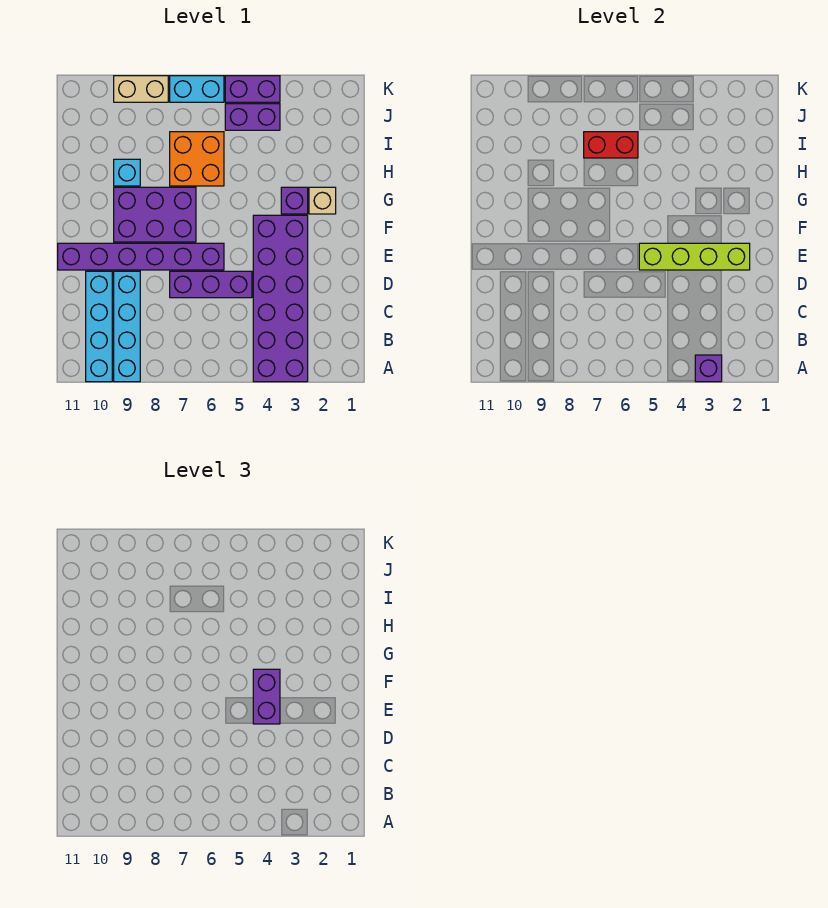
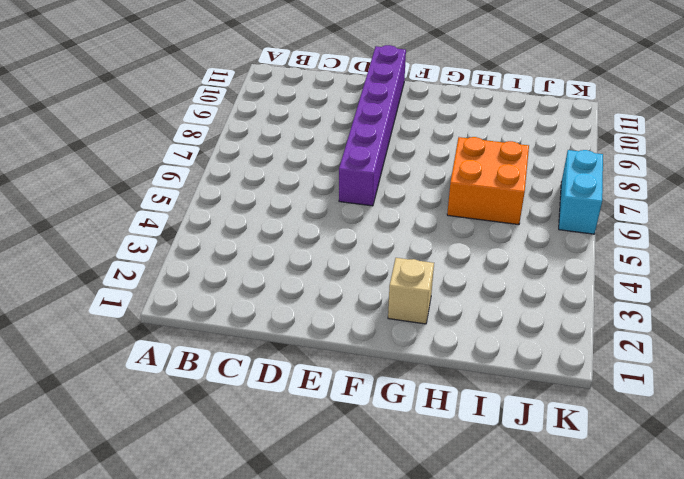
none -> purple 2x6 brick [253,215,308,382]
none -> cyan 1x4 brick [114,271,140,382]
none -> cyan 1x4 brick [86,271,112,382]

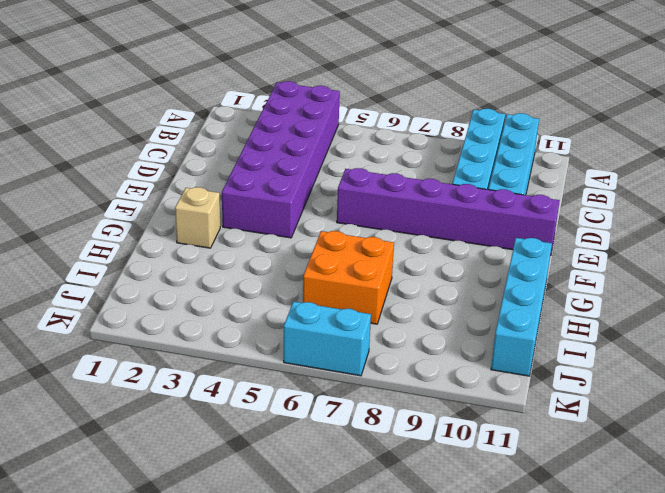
cyan 1x4 brick [491,238,552,376] -> none
none -> purple 1x3 brick [170,271,252,298]
none -> purple 2x3 brick [114,187,196,242]
none -> purple 1x1 brick [281,187,308,214]

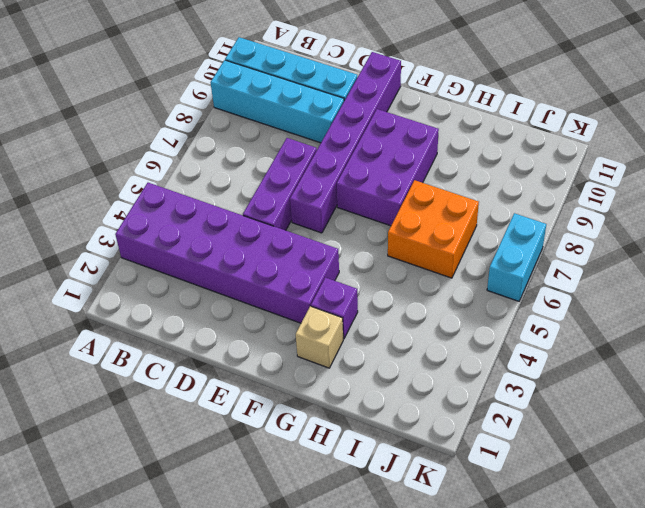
none -> cyan 1x1 brick [114,159,140,186]
none -> purple 1x2 brick [225,104,280,130]
none -> purple 1x2 brick [225,76,280,102]

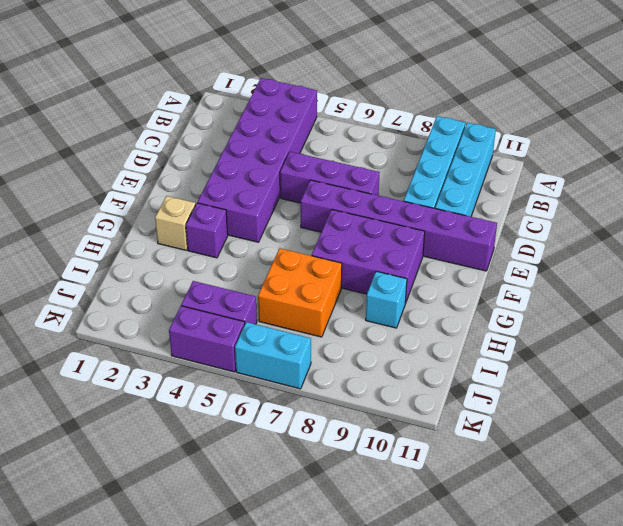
none -> tan 1x2 brick [114,76,168,102]
none -> purple 1x1 brick [695,355,722,382]
none -> lime 1x4 brick [639,243,750,270]

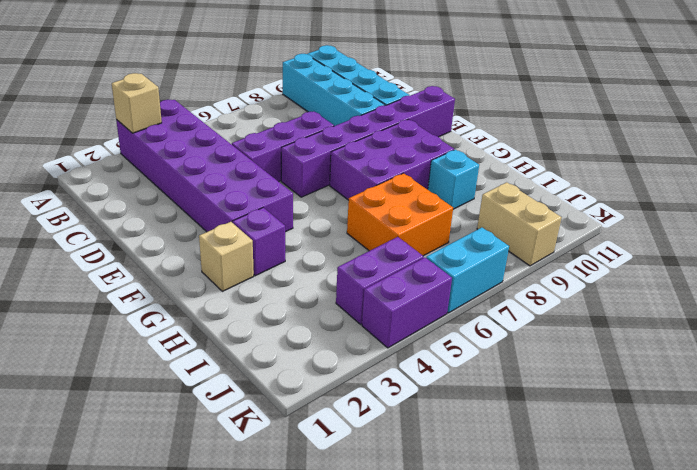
tan 1x1 brick [112,73,162,133] -> purple 1x1 brick [695,355,722,382]
tan 1x2 brick [477,182,562,266] -> tan 1x2 brick turned to [114,76,168,102]
none -> lime 1x4 brick [639,243,750,270]
none -> red 1x2 brick [584,132,638,158]
none -> purple 1x2 brick [253,669,280,724]

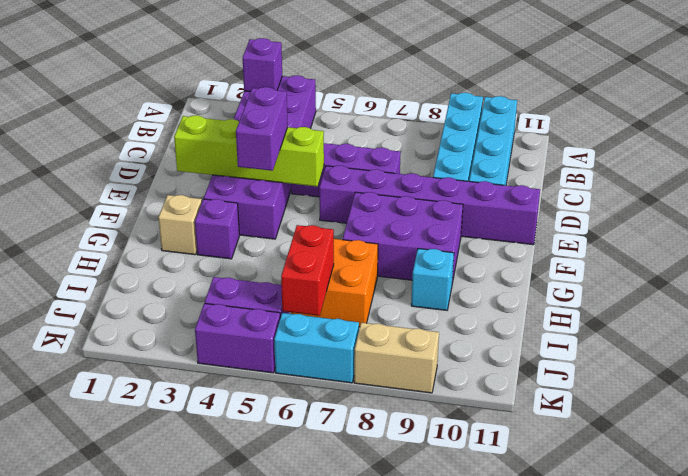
red 1x2 brick [281,225,334,316] -> red 1x2 brick turned to [584,132,638,158]

